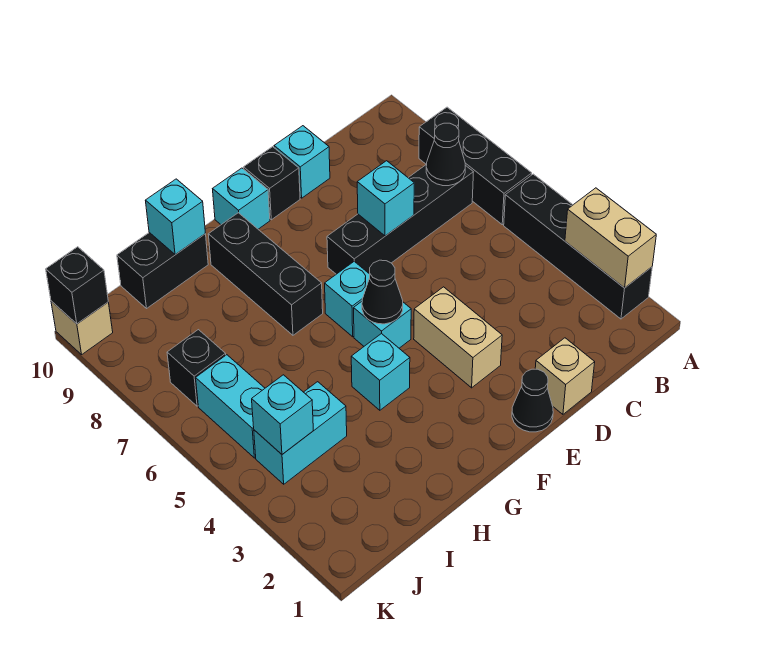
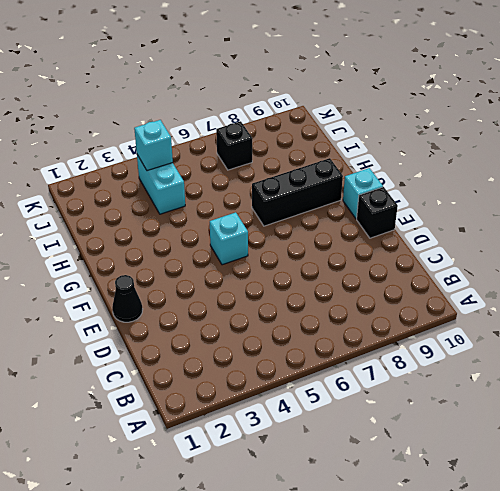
none -> black 1x4 brick [504,174,652,319]
none -> black 1x3 brick [419,107,532,225]
none -> black 1x4 brick [327,164,473,274]

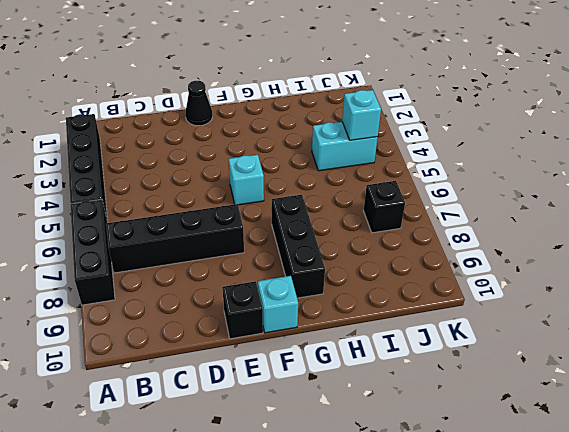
none -> tan 1x1 brick [535,338,595,414]
none -> cyan 1x1 brick [274,126,330,198]
none -> tan 1x2 brick [414,287,502,388]

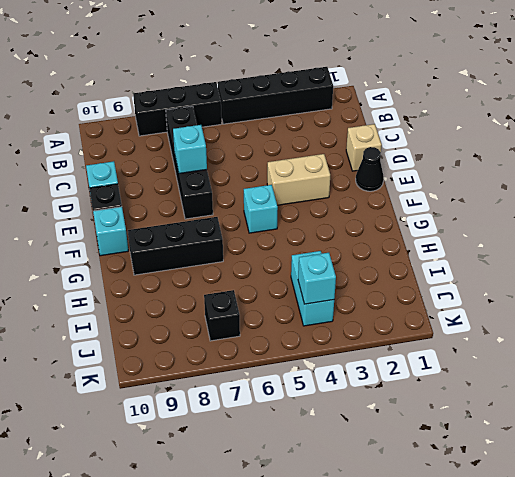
none -> cyan 1x1 brick [325,261,370,337]
none -> cyan 1x1 brick [351,333,410,410]
none -> black 1x2 brick [117,233,208,308]

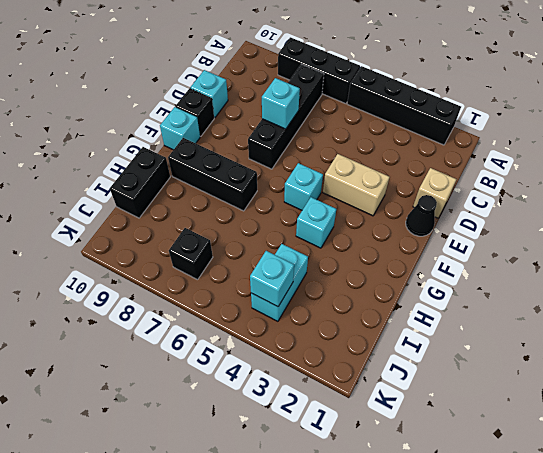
none -> cyan 1x1 brick [325,261,370,337]
none -> cyan 1x2 brick [196,355,265,458]
none -> tan 1x1 brick [51,301,113,355]

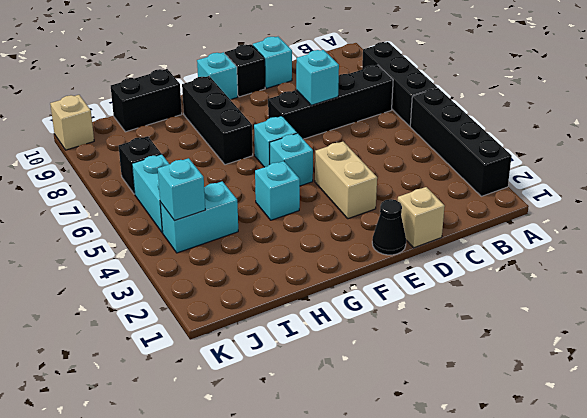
none -> tan 1x2 brick [565,188,656,288]
none -> black 1x1 cone [426,123,465,186]
none -> black 1x1 cone [362,260,403,324]

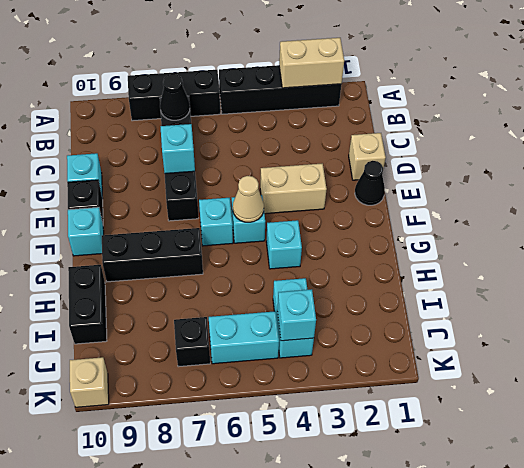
tan 1x1 cone [233,176,264,222] -> black 1x1 cone [362,260,403,324]
none -> cyan 1x1 brick [145,179,205,255]
none -> black 1x1 brick [46,247,108,324]

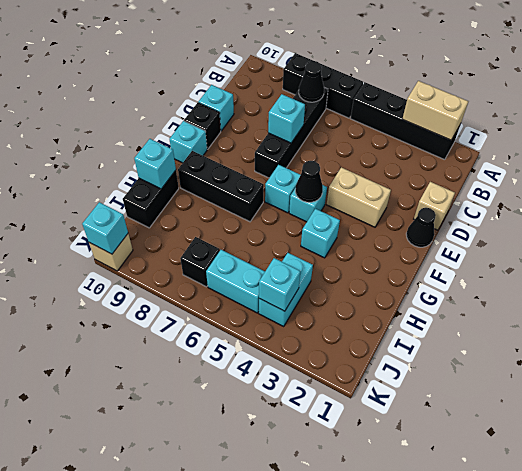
cyan 1x1 brick [82,202,128,254] -> black 1x1 brick [46,247,108,324]

